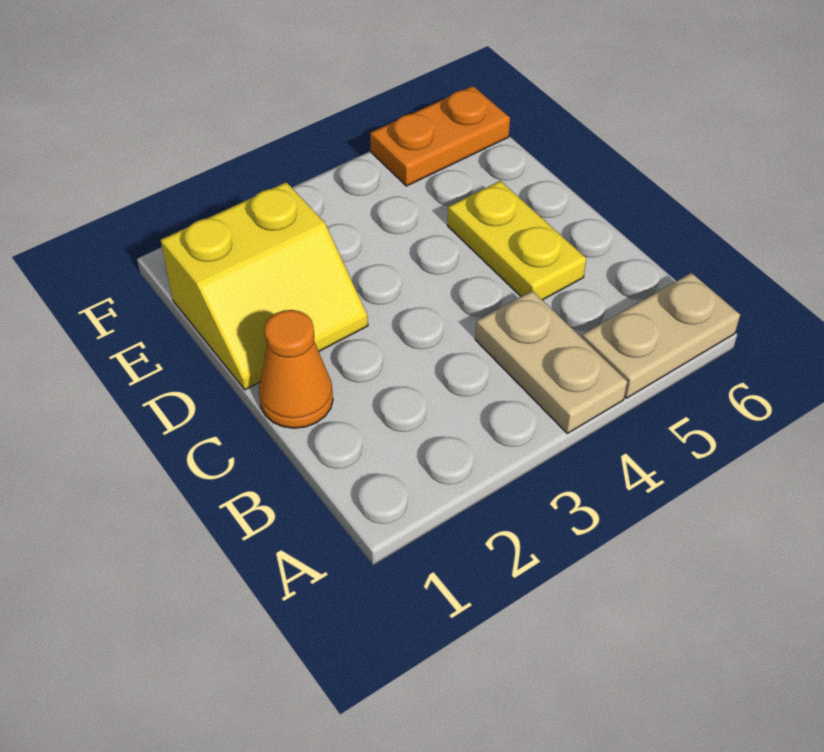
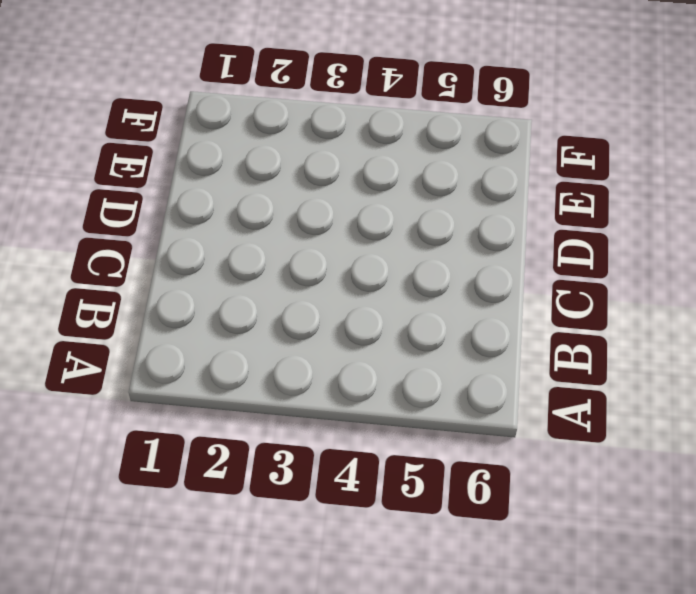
none -> tan 1x2 plate [475,291,627,433]
none -> tan 1x2 plate [582,273,740,398]

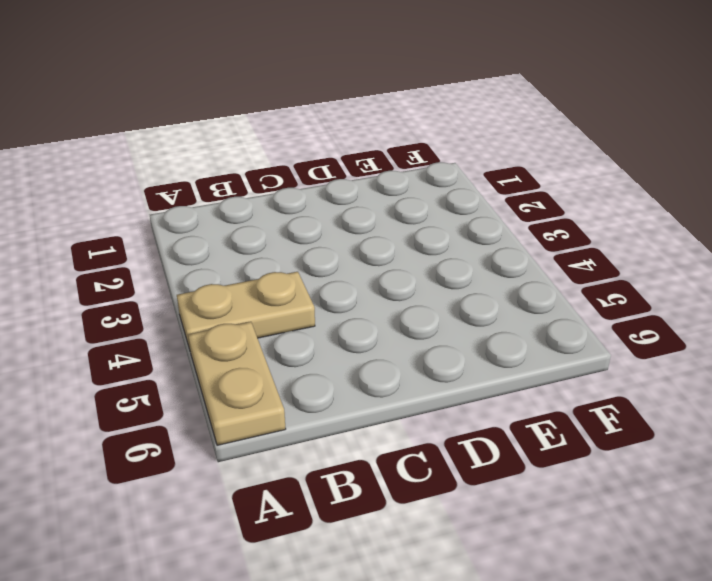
none -> orange 1x1 cone [259,310,333,428]
none -> yellow 1x2 plate [448,181,586,300]

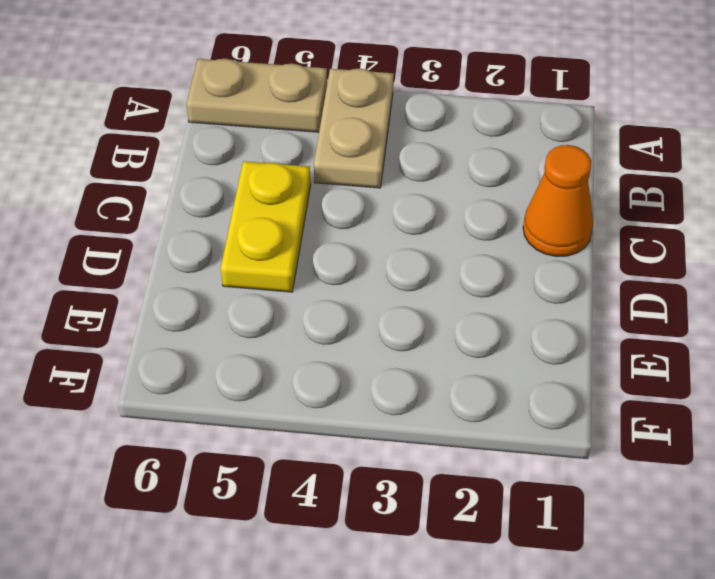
none -> yellow 2x2 slope [161,182,368,390]
none -> orange 1x2 plate [370,86,510,186]

